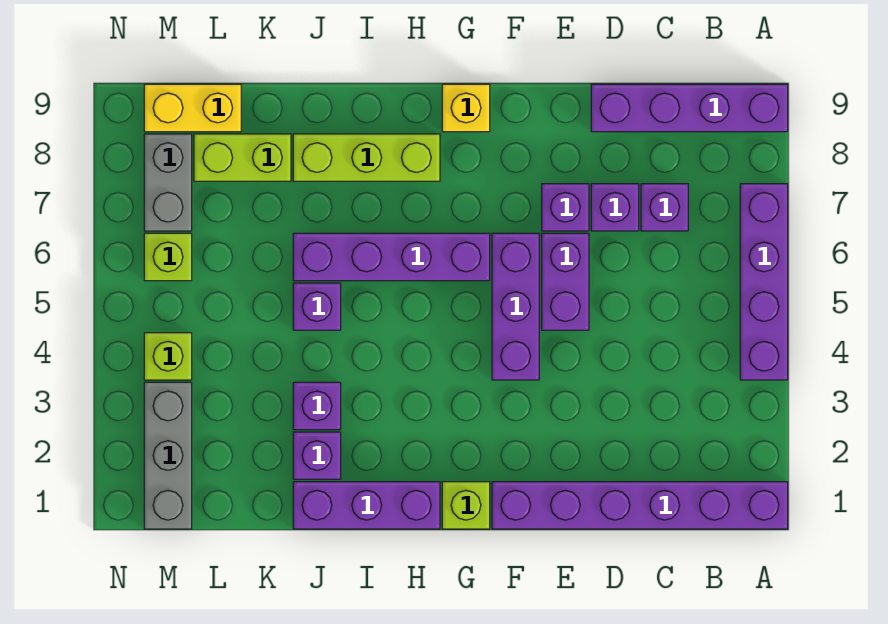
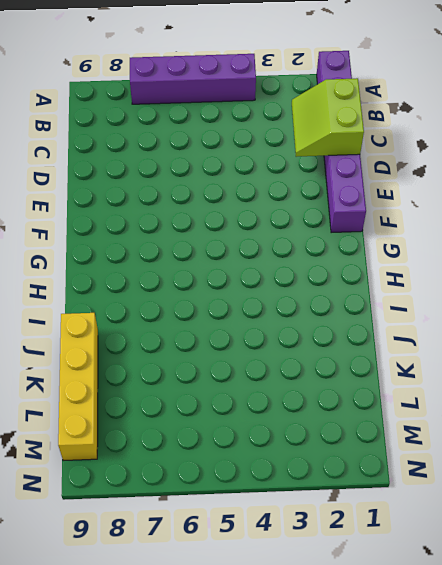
lime 2x2 slope [292,78,364,157] -> none
yellow 1x4 brick [58,313,98,461] -> yellow 1x2 brick [144,84,241,132]
none -> purple 1x4 brick [591,84,788,132]
none -> purple 1x1 brick [641,184,688,231]
none -> purple 1x1 brick [591,184,639,231]

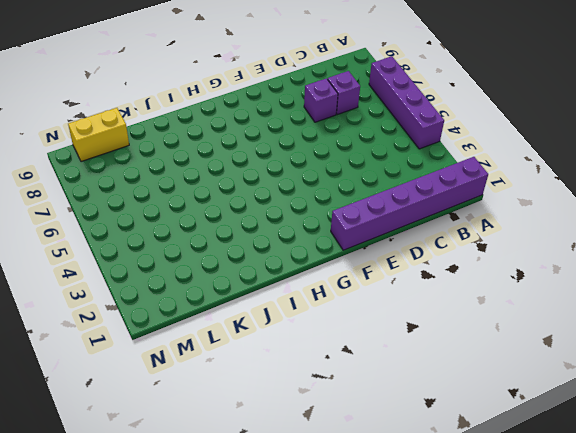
none -> purple 1x4 brick [591,84,788,132]
none -> purple 1x2 brick [542,233,589,330]
none -> purple 1x1 brick [542,184,589,231]

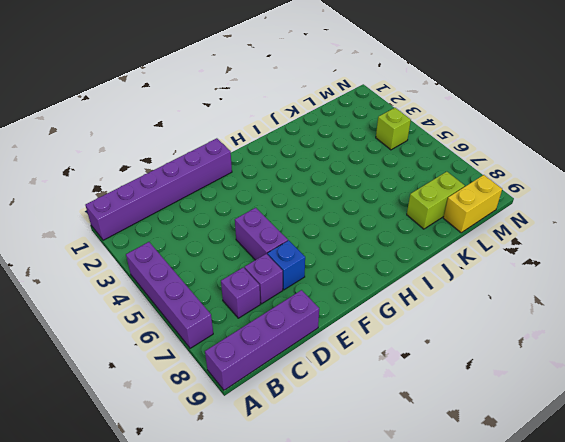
blue 1x1 brick [267,240,305,290] -> purple 1x1 brick [542,184,589,231]
none -> purple 1x3 brick [492,233,539,380]
none -> lime 1x1 brick [442,482,490,529]
none -> purple 1x4 brick [293,233,490,281]

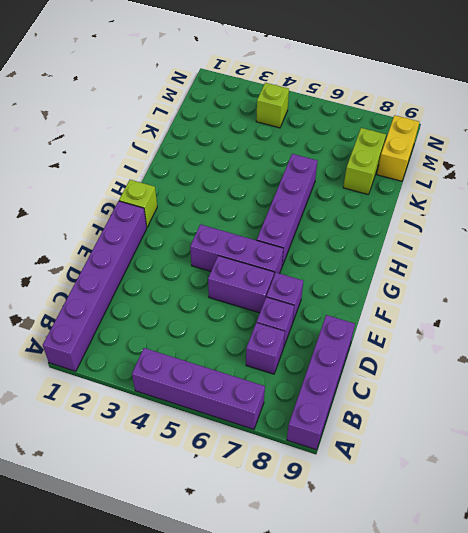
none -> yellow 1x1 brick [442,84,490,132]
none -> purple 1x3 brick [293,482,440,529]
none -> lime 1x3 brick [293,134,440,181]

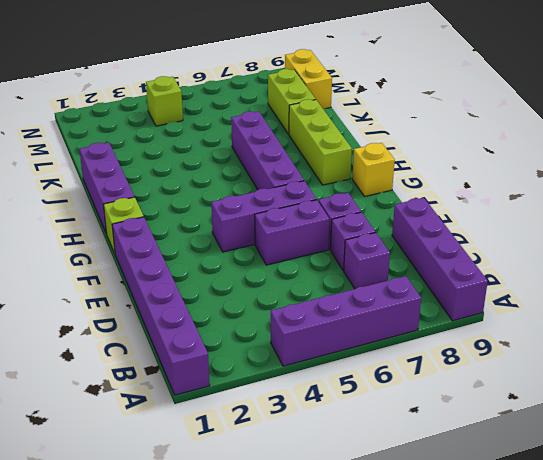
none -> purple 1x1 brick [293,432,341,479]
none -> purple 1x1 brick [293,382,341,430]
none -> purple 1x1 brick [293,283,341,330]

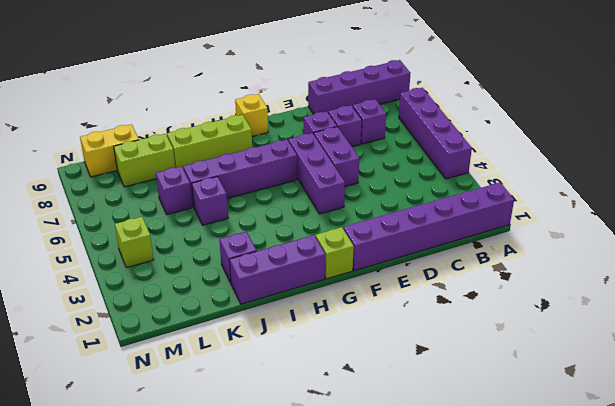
purple 1x1 brick [156,166,192,215] -> purple 1x1 brick moved to [293,382,341,430]
none -> grey 1x3 brick [144,382,192,529]
none -> lime 1x1 brick [144,233,192,281]
none -> grey 1x2 brick [144,134,192,231]

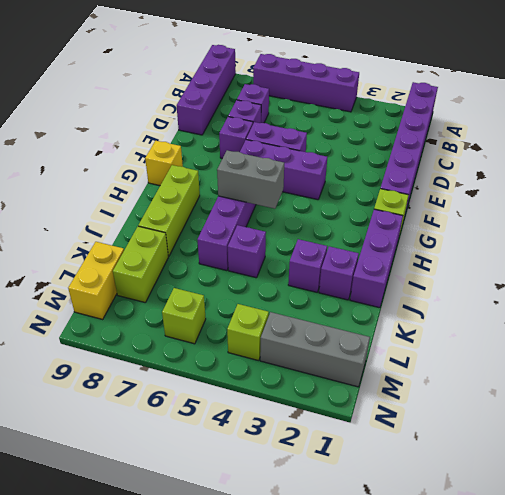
grey 1x2 brick [217,150,284,209] -> grey 1x2 brick moved to [144,134,192,231]

